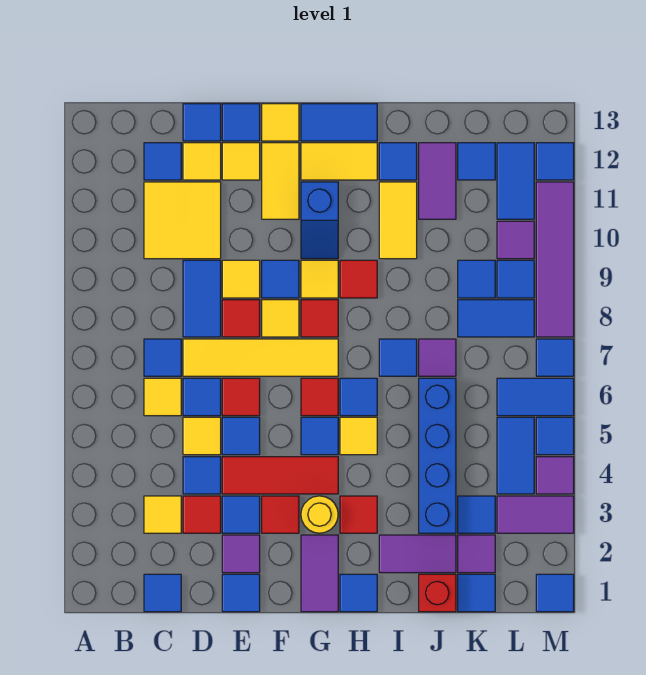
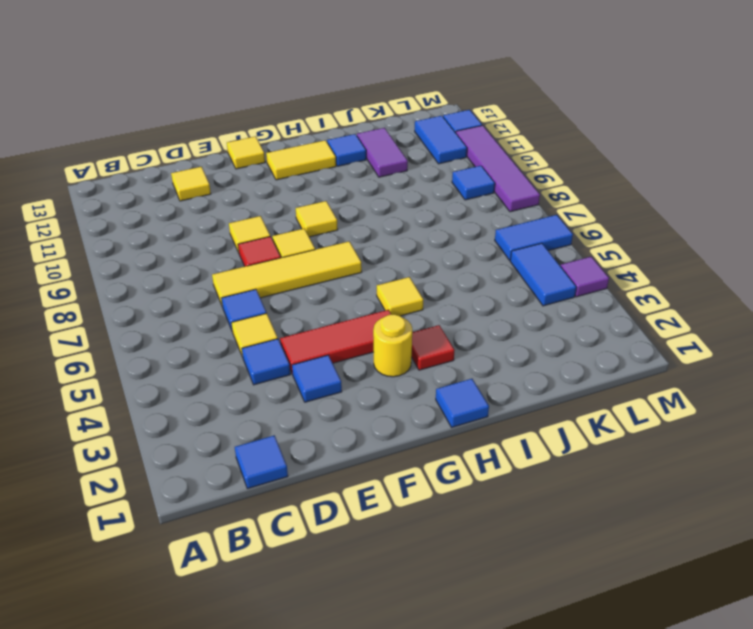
none -> yellow 1x1 tile [144,496,181,533]
none -> yellow 1x1 tile [144,378,181,416]
none -> blue 1x1 tile [144,339,181,376]
none -> yellow 2x2 tile [144,182,221,259]

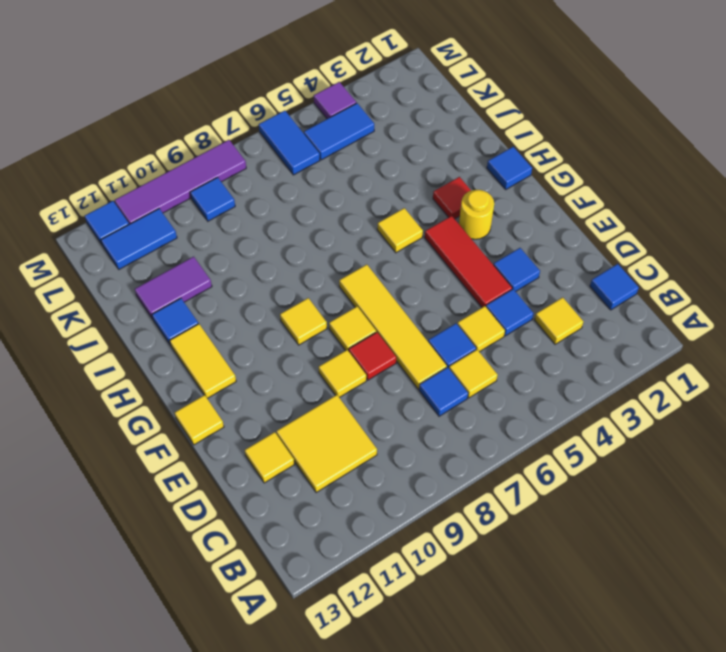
none -> blue 1x1 tile [144,143,181,180]
none -> red 1x1 tile [183,496,221,533]
none -> blue 1x2 tile [183,260,221,337]
none -> blue 1x1 tile [183,104,221,141]

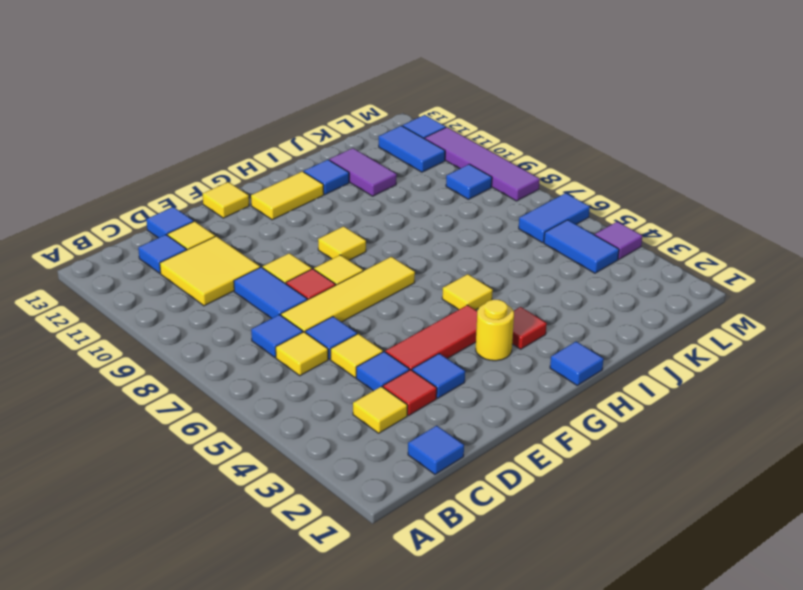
none -> blue 1x1 tile [222,574,260,612]
none -> purple 1x1 tile [222,535,260,573]
none -> blue 1x1 tile [222,417,260,455]
none -> red 1x1 tile [222,378,260,416]

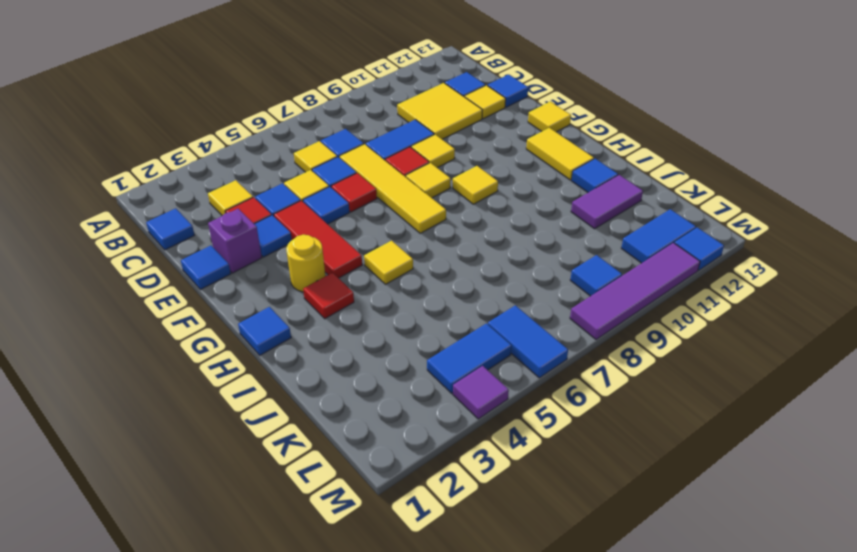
purple 1x1 brick [208,209,262,273] -> purple 1x1 tile [222,535,260,573]
none -> yellow 1x1 tile [222,143,260,180]
none -> blue 1x1 tile [222,104,260,141]
none -> red 1x1 tile [262,496,299,533]
none -> blue 1x1 tile [262,260,299,298]

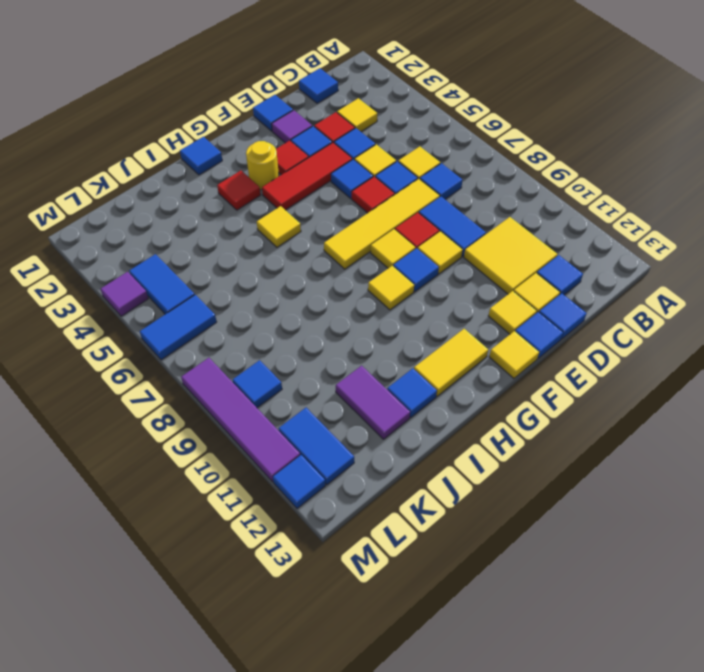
none -> yellow 1x2 tile [262,143,299,219]
none -> purple 1x2 tile [301,535,338,612]
none -> blue 1x1 tile [301,417,338,455]
none -> red 1x1 tile [301,378,338,416]

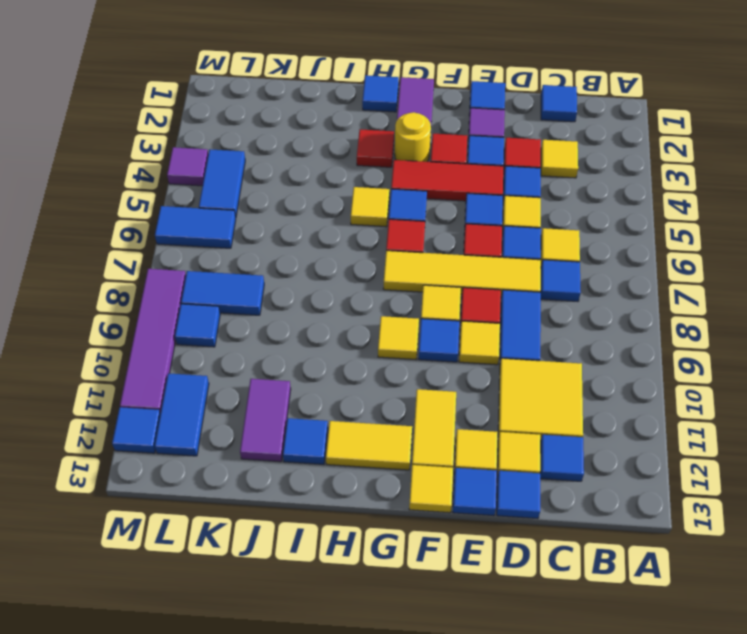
none -> red 1x1 tile [301,300,338,337]
none -> blue 1x2 slope [301,182,338,259]
none -> blue 1x2 tile [301,104,377,141]
none -> blue 1x1 tile [340,378,377,416]

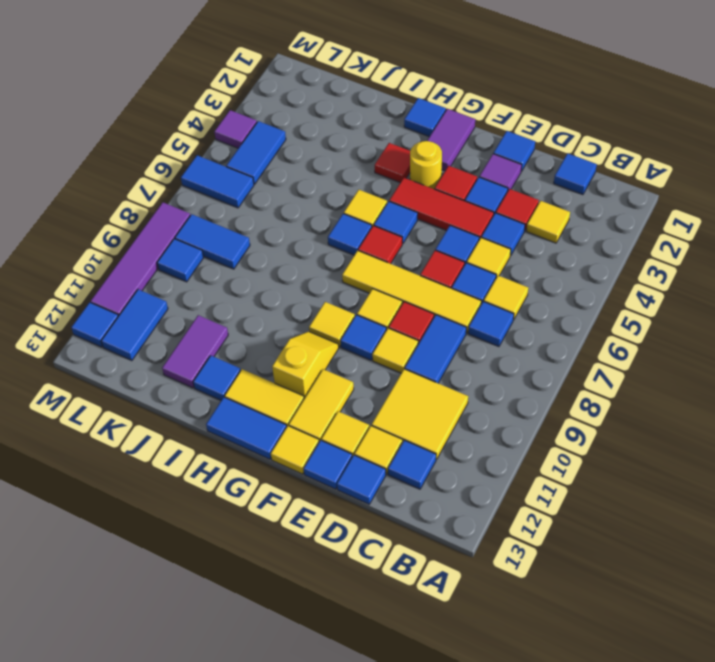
yellow 1x2 slope [272,332,339,398] -> blue 1x2 slope [301,182,338,259]
none -> red 1x1 tile [301,300,338,337]
none -> red 1x1 tile [340,260,377,298]
none -> purple 1x2 tile [379,535,456,573]
none -> blue 1x1 tile [379,339,417,376]

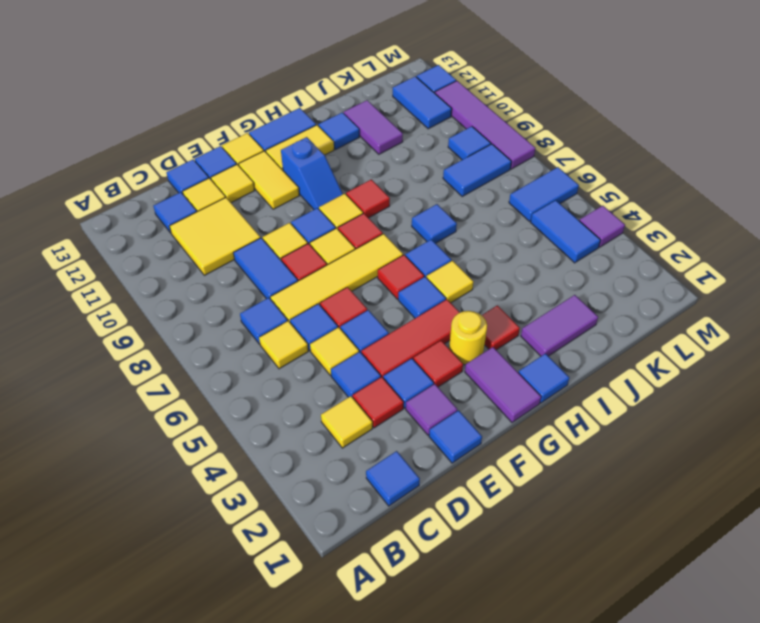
none -> yellow 1x2 tile [379,182,417,259]
none -> red 1x1 brick [419,574,456,612]
none -> blue 1x4 brick [419,378,456,533]
none -> purple 1x1 tile [419,339,456,376]

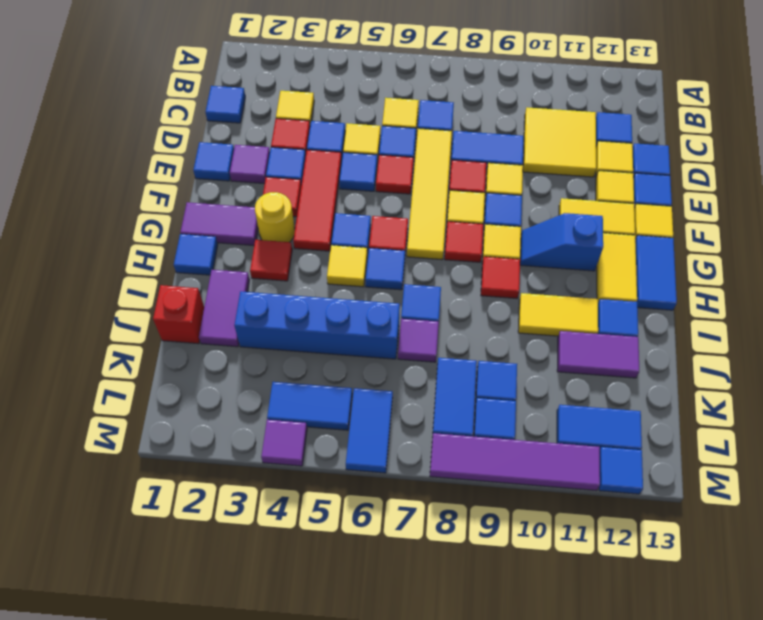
none -> blue 1x1 tile [458,574,495,612]
none -> purple 1x1 tile [458,535,495,573]
none -> blue 1x1 tile [458,496,495,533]
none -> blue 1x1 tile [458,143,495,180]

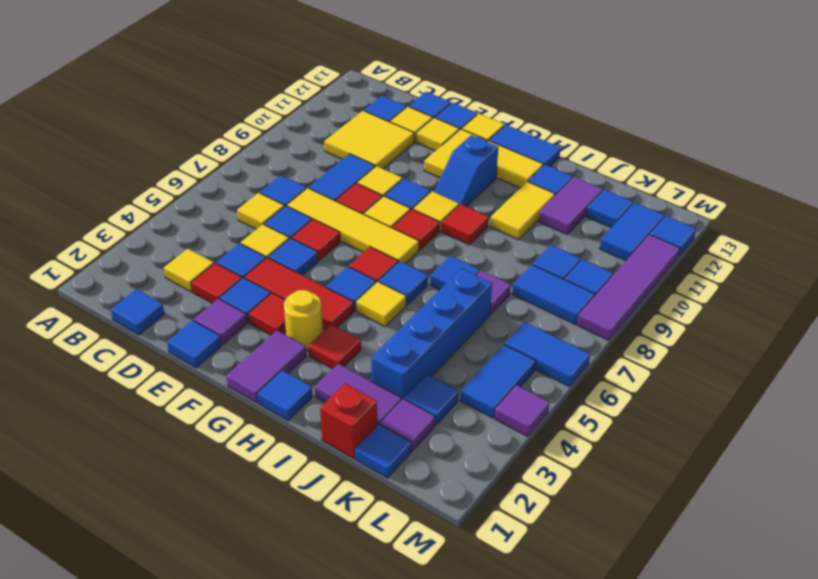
none -> purple 1x2 tile [497,496,574,533]
none -> purple 1x1 tile [497,221,534,259]
none -> blue 1x1 tile [536,574,574,612]
none -> blue 1x1 tile [536,417,574,455]

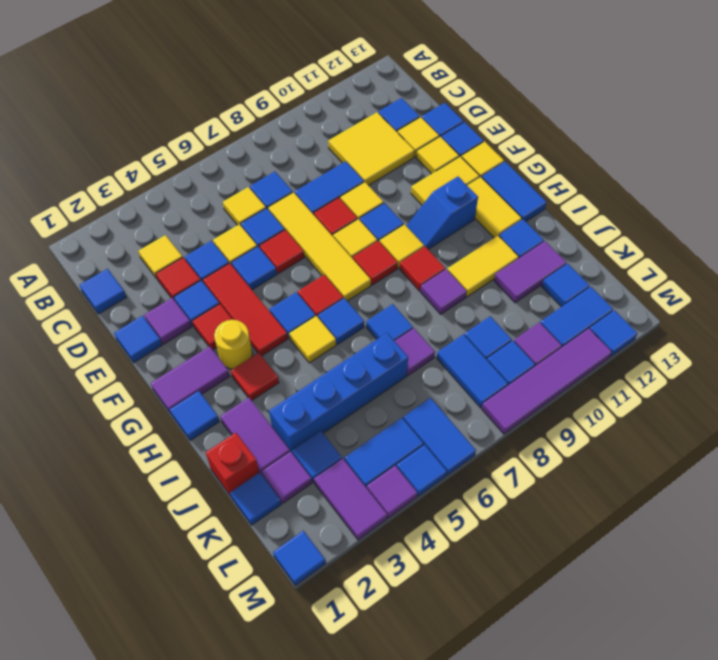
purple 1x1 tile [421,269,467,314] -> none
none -> blue 1x1 tile [536,339,574,376]

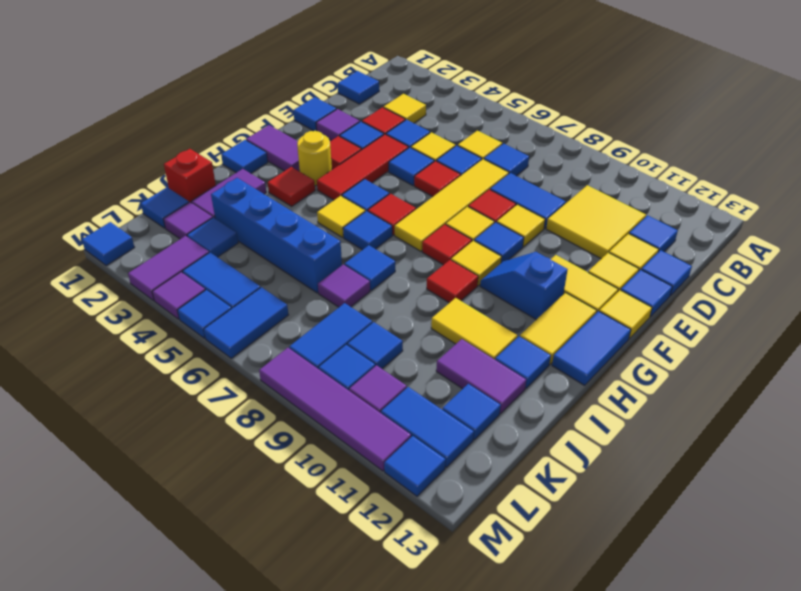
none -> blue 1x1 tile [536,339,574,376]

